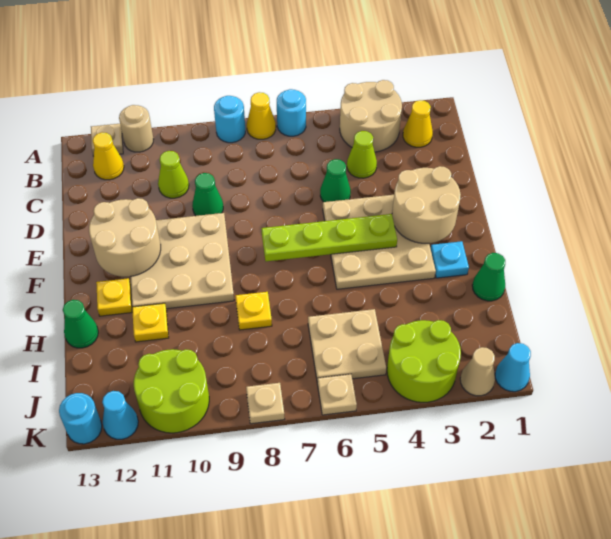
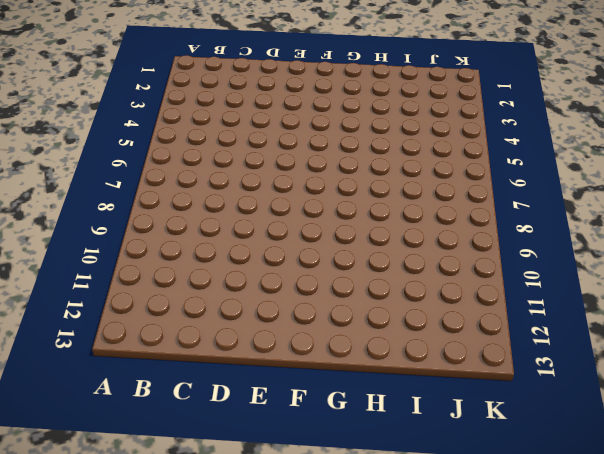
none -> tan 2x2 round brick [340,80,402,152]
none -> cyan 1x1 round brick [277,89,306,136]
none -> yellow 1x1 cone [247,92,276,139]
none -> cyan 1x1 round brick [214,96,245,143]

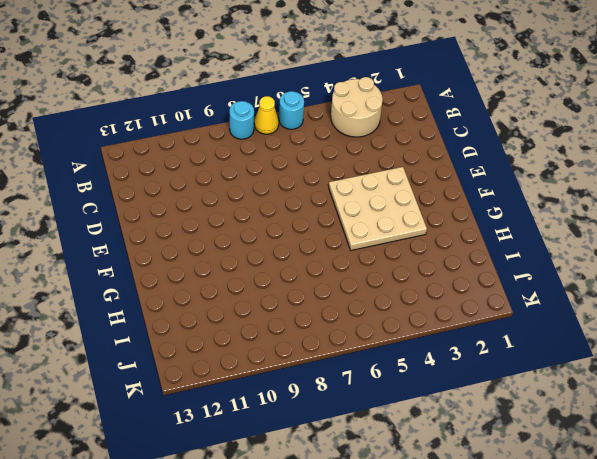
none -> tan 1x1 round brick [119,105,154,152]
none -> tan 1x1 plate [91,124,123,156]
none -> yellow 1x1 cone [403,100,433,147]
none -> yellow 1x1 cone [93,132,124,180]

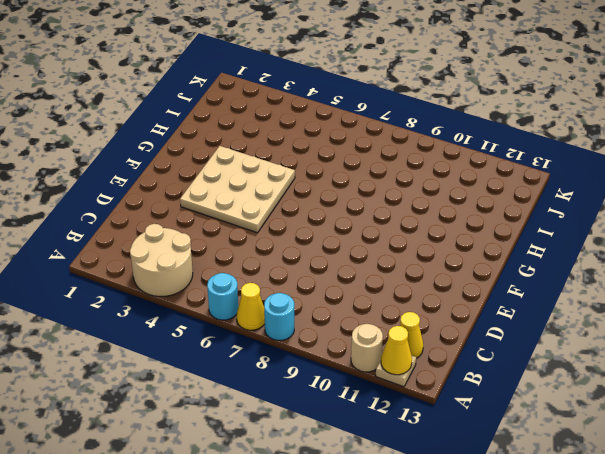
yellow 1x1 cone [381,326,412,375] -> yellow 1x1 cone moved to [403,100,433,147]
none -> lime 1x1 cone [347,131,377,178]
none -> lime 1x1 cone [158,151,189,198]
none -> green 1x1 cone [320,159,351,202]
none -> green 1x1 cone [192,173,223,216]

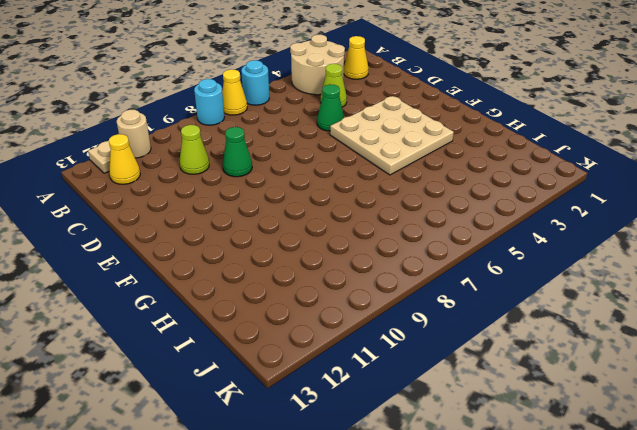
none -> tan 3x3 plate [130,213,234,309]
none -> cyan 1x1 plate [431,241,469,278]
none -> yellow 1x1 plate [96,278,132,316]
none -> green 1x1 cone [472,253,505,301]

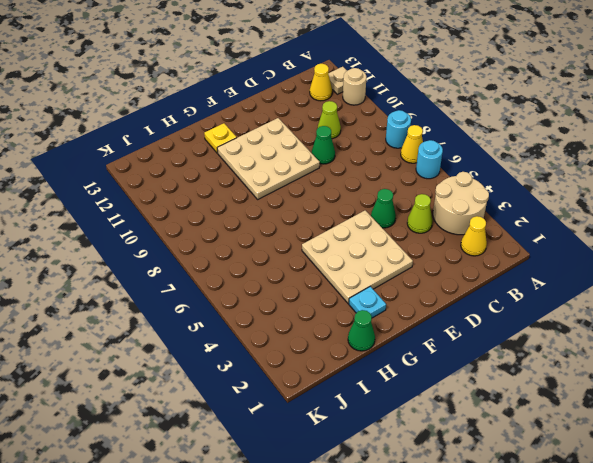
none -> yellow 1x1 plate [236,292,272,330]
none -> yellow 1x1 plate [132,303,169,342]
none -> green 1x1 cone [63,300,98,348]
none -> tan 2x2 plate [308,309,386,382]

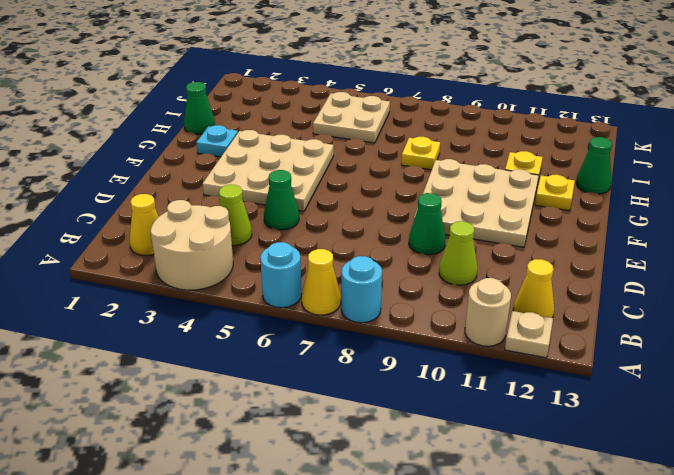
none -> lime 2x2 round brick [387,320,461,402]
none -> lime 2x2 round brick [134,349,209,433]
none -> cyan 1x1 cone [495,343,531,392]
none -> tan 1x1 cone [460,347,495,396]

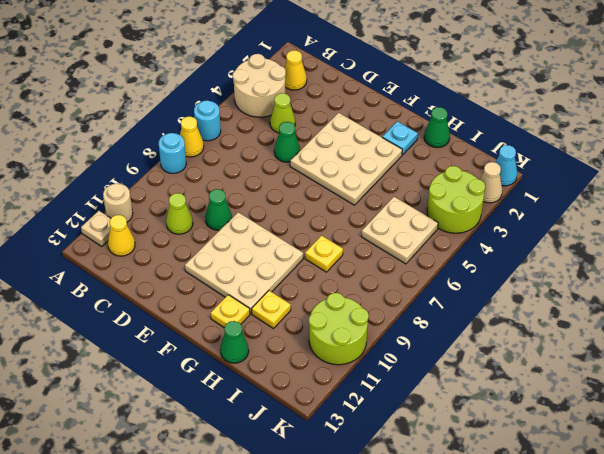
none -> tan 1x1 plate [317,374,357,415]
none -> tan 1x1 plate [246,383,285,424]
none -> cyan 1x1 cone [102,391,138,439]
none -> cyan 1x1 round brick [59,393,102,444]

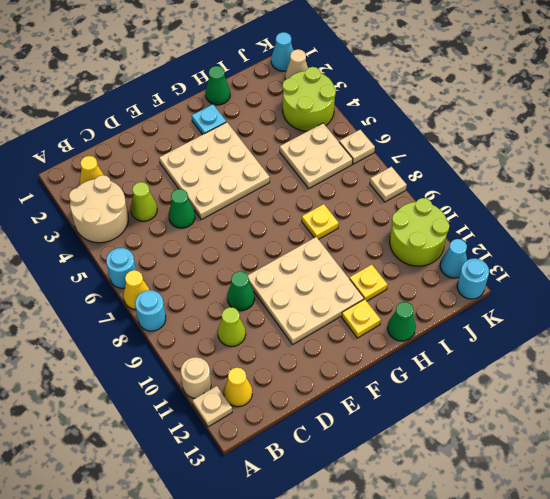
none -> tan 2x2 round brick [392,166,461,243]
none -> tan 2x2 round brick [89,198,161,277]
none -> lime 1x4 plate [261,214,397,261]

